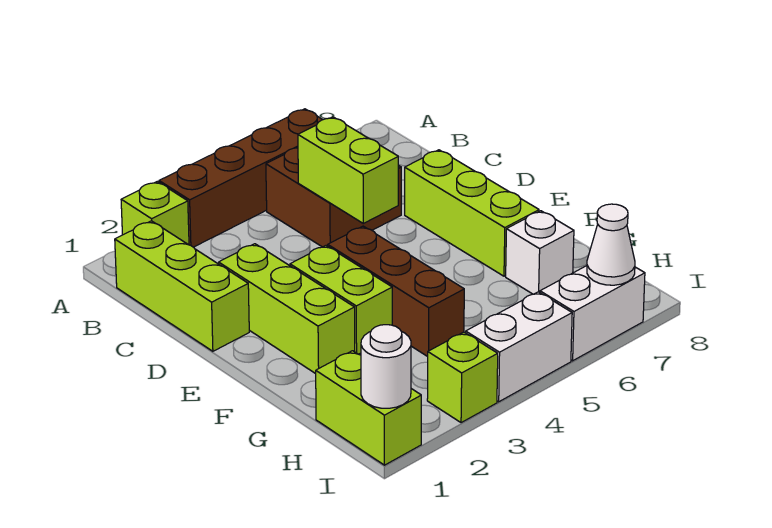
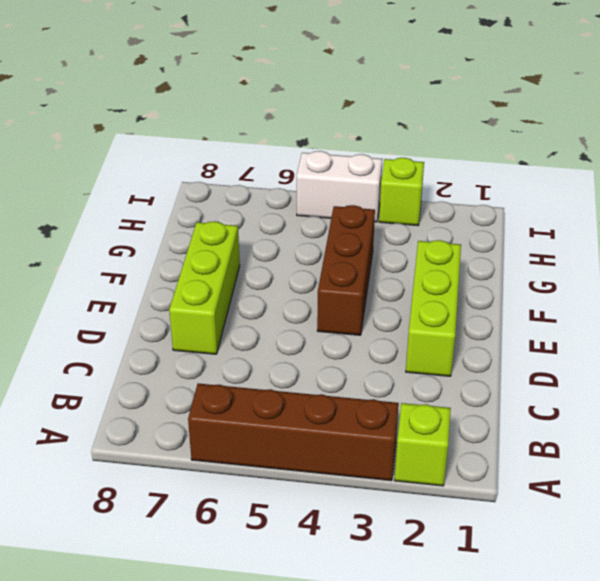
none -> lime 1x3 brick [115,221,249,351]
none -> brown 2x2 brick [266,148,401,247]
none -> lime 1x2 brick [290,246,392,354]

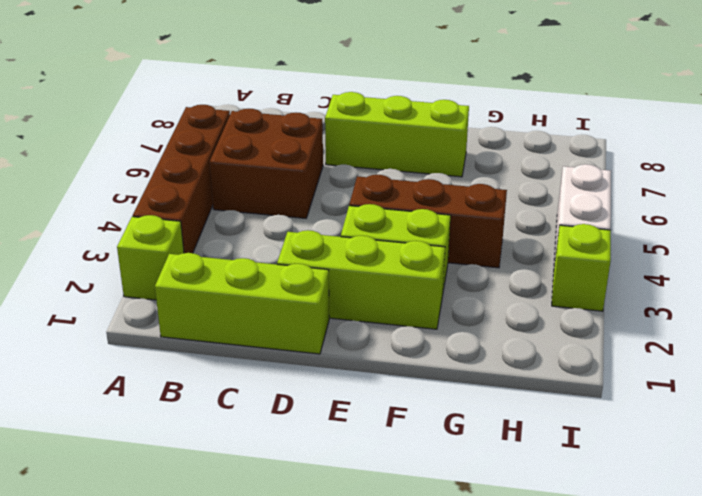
none -> white 1x1 brick [506,211,574,294]
none -> lime 1x2 brick [316,351,421,465]
none -> white 1x2 brick [540,266,645,361]

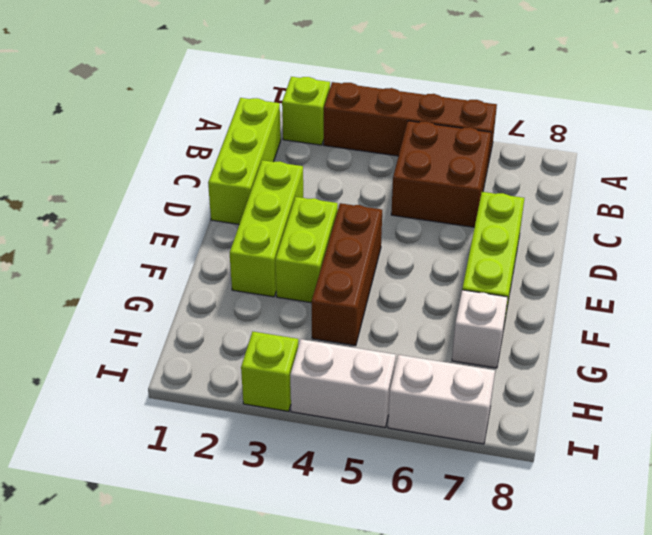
none -> lime 1x2 brick [316,351,421,465]
none -> lime 1x2 brick [298,117,398,223]
none -> white 1x1 round brick [361,325,411,408]

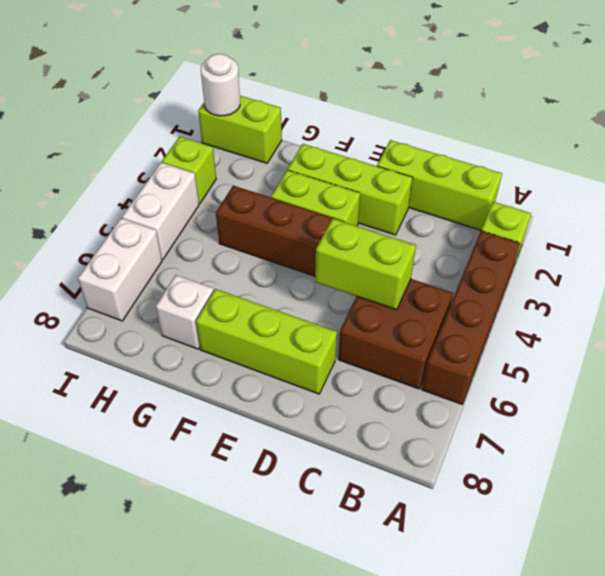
none -> white 1x1 cone [587,204,635,285]

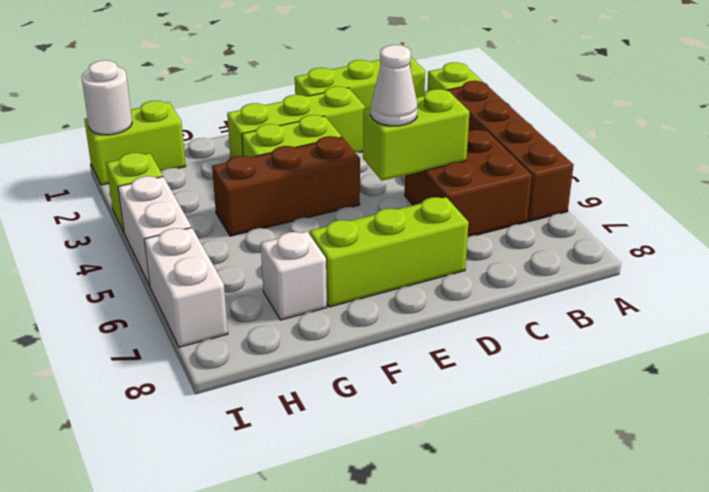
white 1x1 cone [371,45,418,126] -> white 1x1 cone moved to [587,204,635,285]

